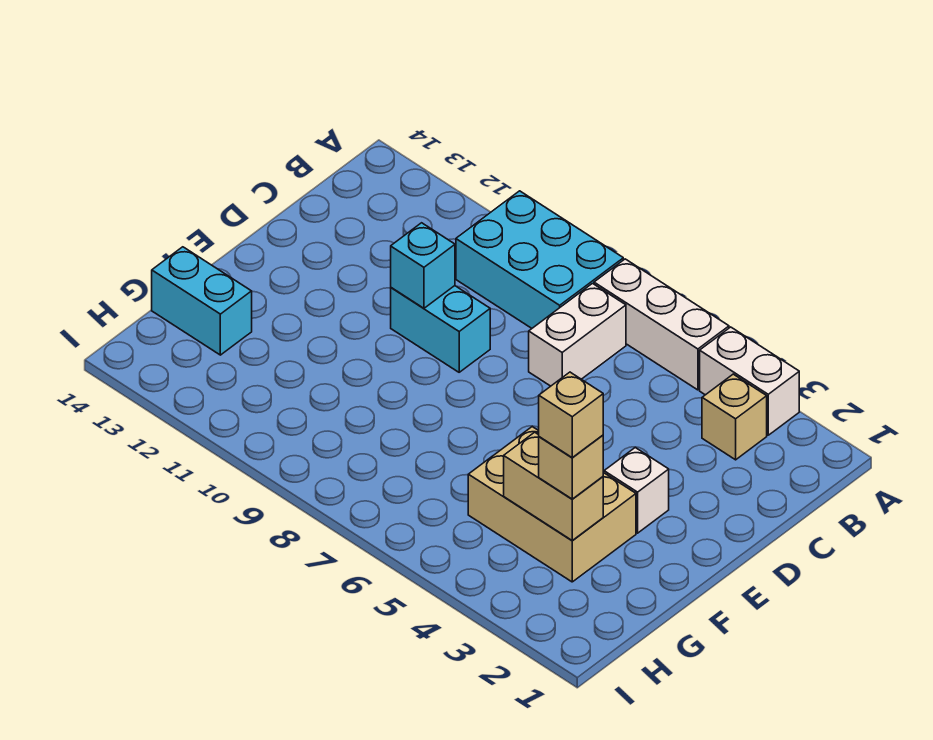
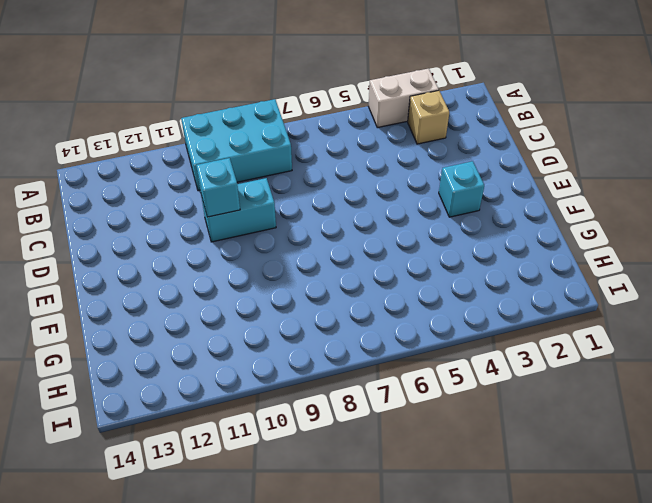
cyan 1x1 brick [439,161,484,217] -> white 1x1 brick [604,448,669,533]
none -> white 1x3 brick [594,259,729,390]
none -> white 1x2 brick [529,284,626,386]
none -> tan 2x3 brick [468,427,636,582]

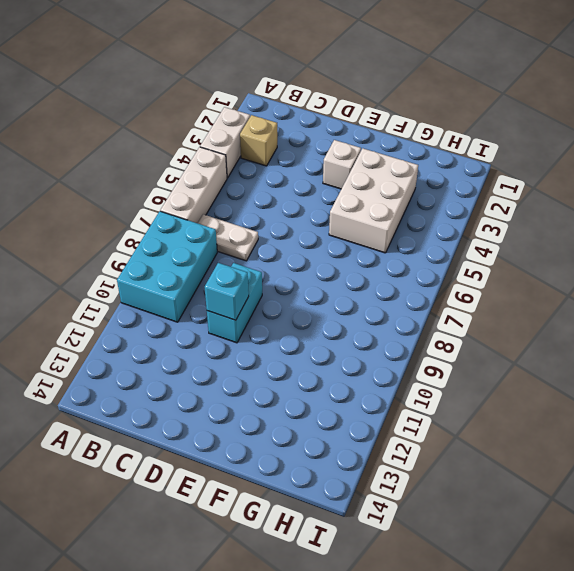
white 1x2 plate [198,214,258,261] -> white 1x2 brick [529,284,626,386]
white 2x3 brick [329,148,418,253] -> tan 2x3 brick [468,427,636,582]
none -> cyan 1x2 brick [152,247,252,355]
none -> tan 1x2 brick [504,432,603,541]
none -> tan 1x1 brick [539,435,603,499]

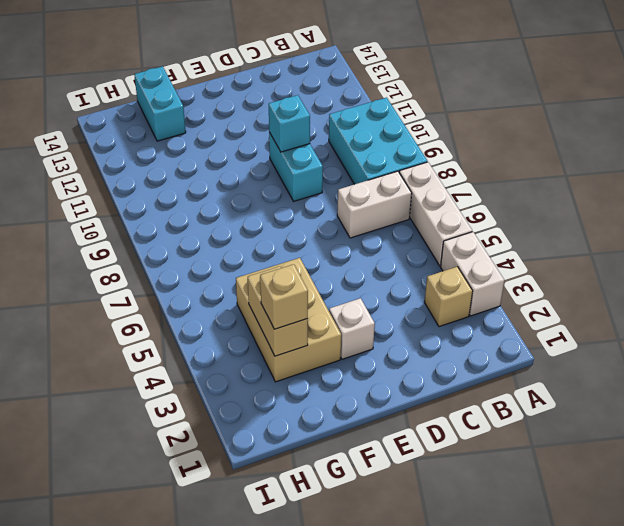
none -> tan 1x1 brick [539,372,603,457]

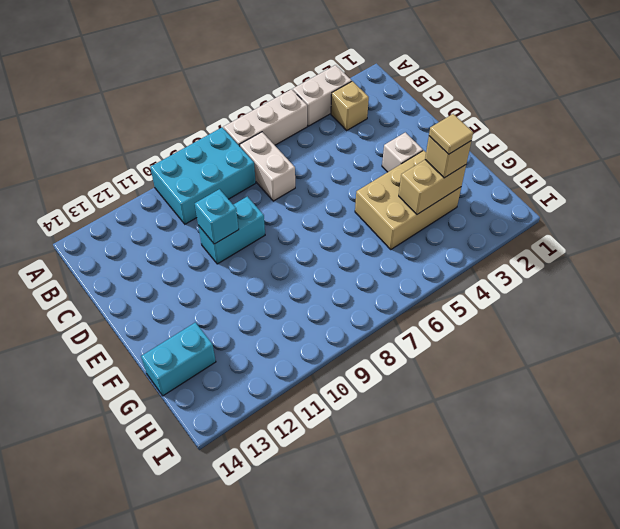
tan 1x1 tile [429,114,473,154] -> tan 1x1 brick [539,372,603,457]

